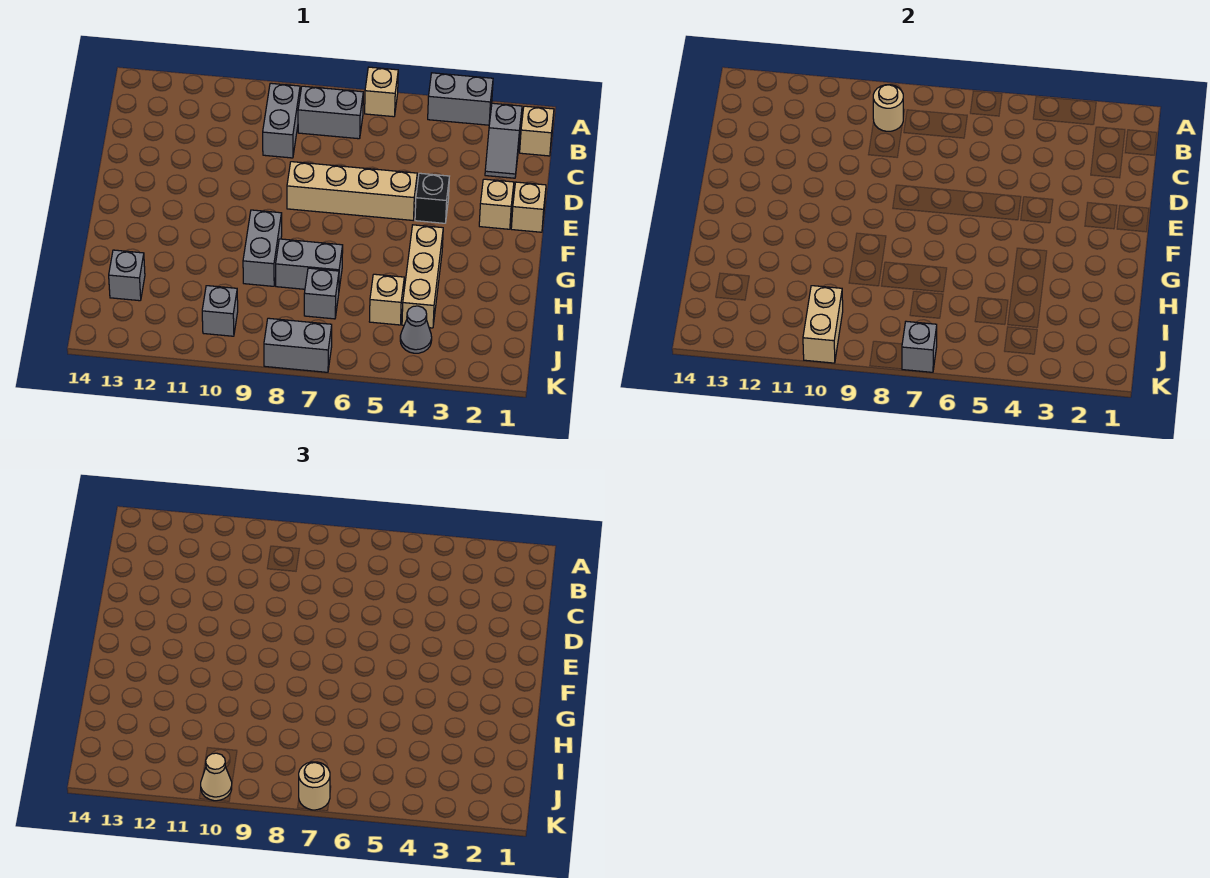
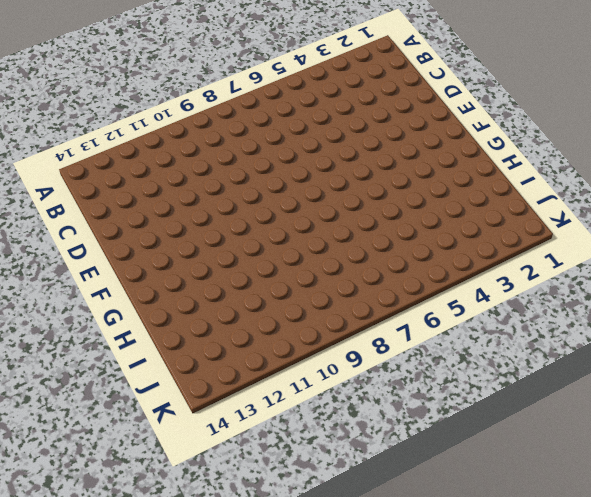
none -> grey 1x2 brick [428,73,493,125]
none -> tan 1x1 brick [365,67,398,117]
none -> tan 1x1 brick [520,106,554,156]

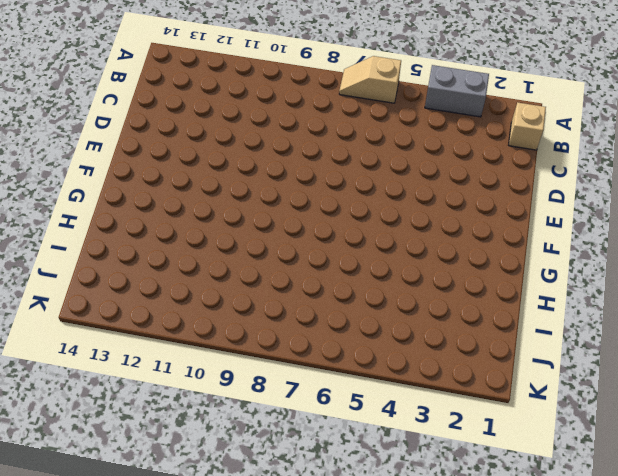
tan 1x2 slope [339,56,401,103] -> tan 1x1 brick [365,67,398,117]
none -> grey 1x2 slope [485,103,522,178]
none -> grey 1x2 brick [298,86,363,139]
none -> grey 1x2 brick [263,83,300,158]

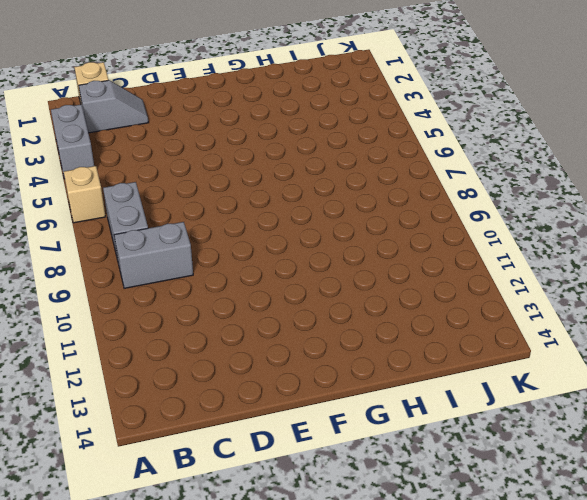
none -> tan 1x1 brick [511,182,546,232]
none -> tan 1x1 brick [479,179,514,229]
none -> black 1x1 brick [415,173,449,223]

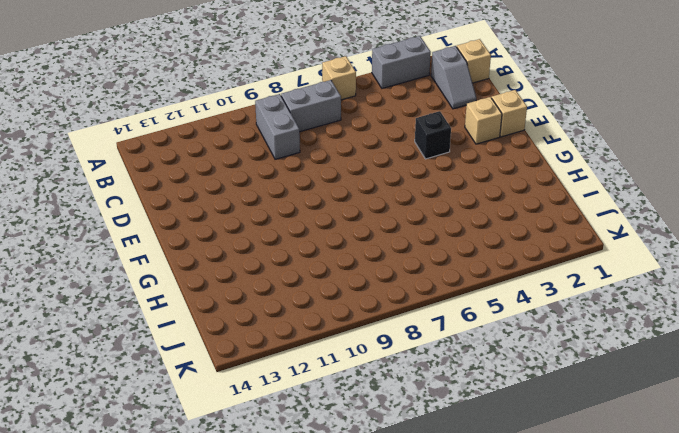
none -> tan 1x4 brick [287,162,417,220]
none -> tan 1x3 brick [402,225,443,328]
none -> grey 1x2 brick [243,210,282,286]

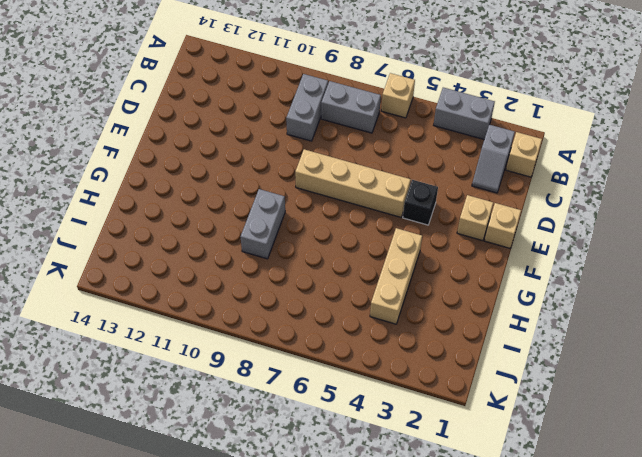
none -> grey 1x2 brick [276,239,343,289]
none -> tan 1x1 brick [369,274,404,325]
none -> grey 1x1 brick [304,268,339,319]

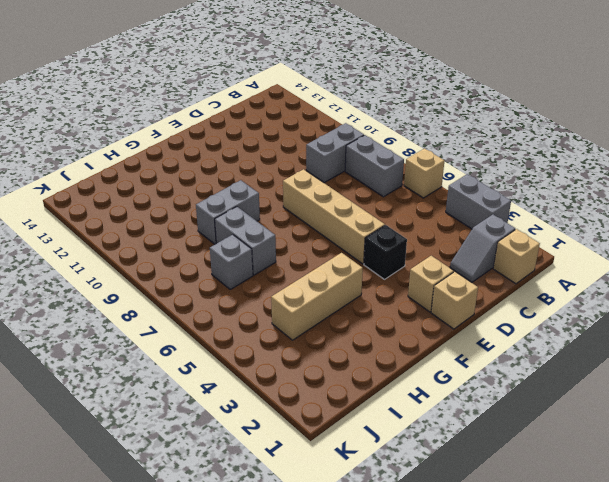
none -> tan 1x1 brick [369,274,404,325]
none -> grey 1x1 brick [109,250,145,301]
none -> grey 1x1 cone [400,306,432,353]

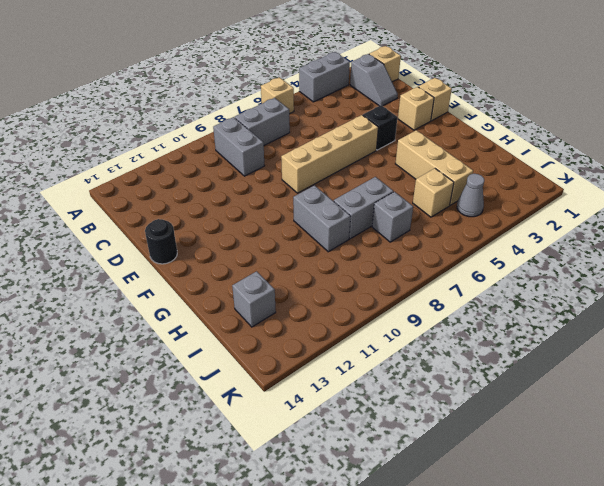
black 1x1 round brick [145,219,177,264] -> none
none -> grey 1x1 brick [202,286,238,336]
none -> grey 1x2 brick [264,318,332,372]
none -> tan 1x1 round brick [873,85,903,131]

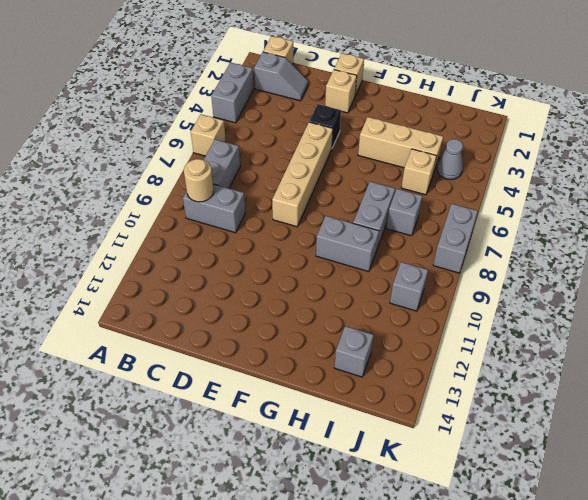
none -> tan 1x2 brick [803,286,843,363]
none -> grey 1x1 brick [902,321,937,372]
none -> tan 1x1 round brick [299,762,330,810]

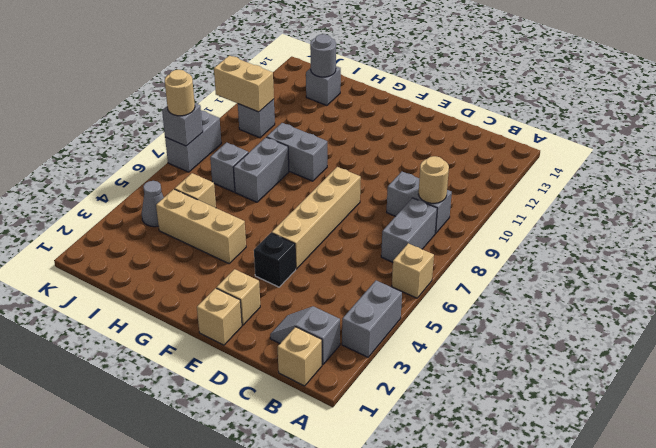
grey 1x1 round brick [310,34,336,77] -> none
none -> tan 1x1 cone [201,753,232,801]

